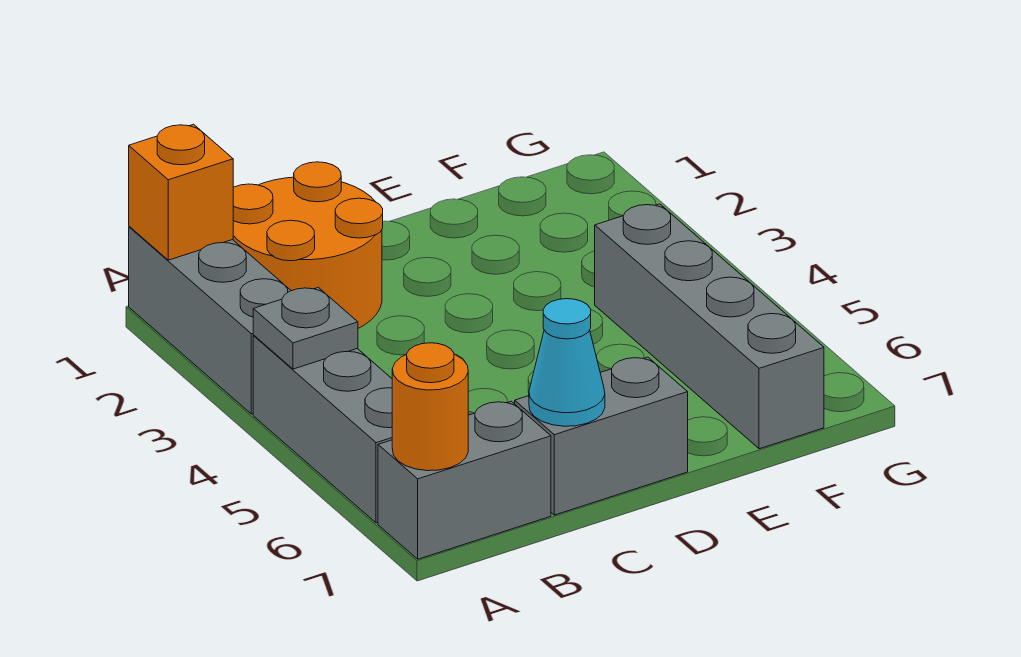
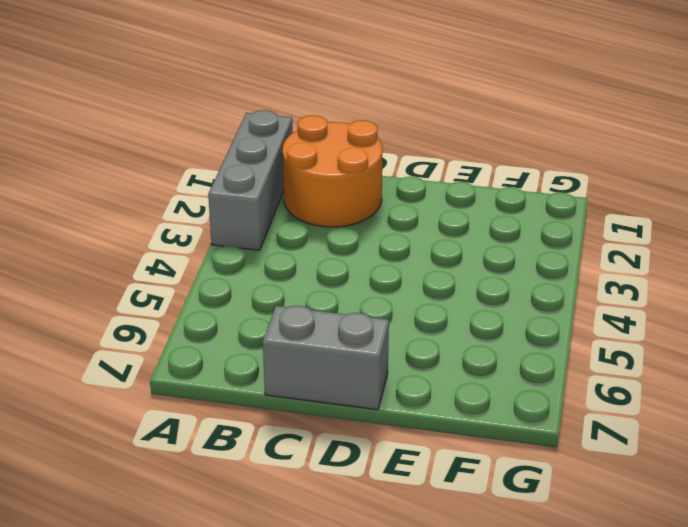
none -> grey 1x3 brick [253,336,392,523]
none -> grey 1x2 brick [378,401,551,559]

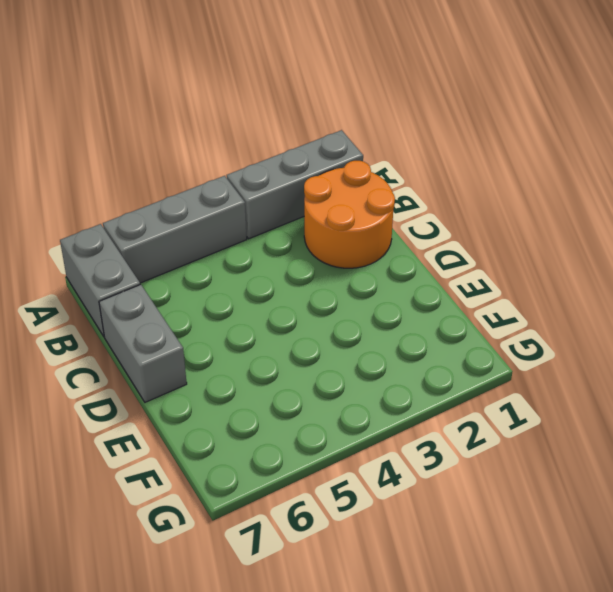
none -> grey 1x4 brick [595,204,824,449]
none -> orange 1x1 brick [129,124,233,260]

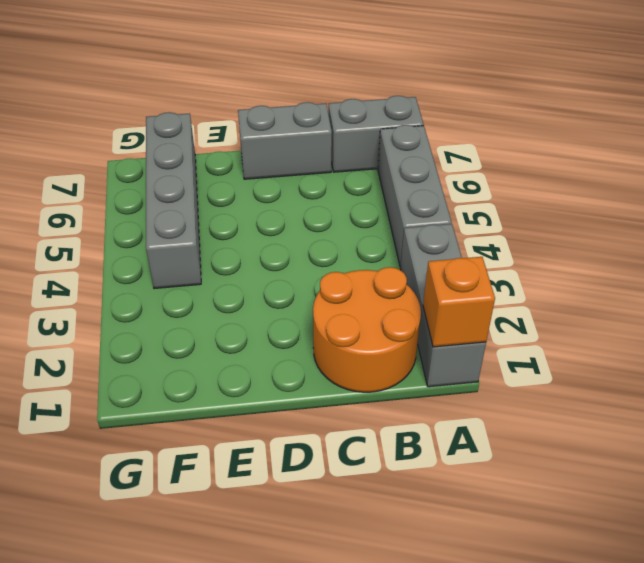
none -> grey 1x1 plate [253,287,358,369]
none -> orange 1x1 round brick [392,343,468,471]

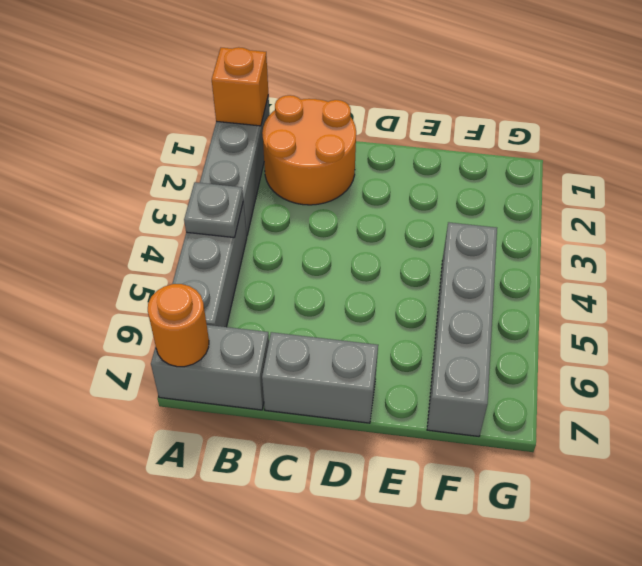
none -> cyan 1x1 cone [529,299,605,426]

